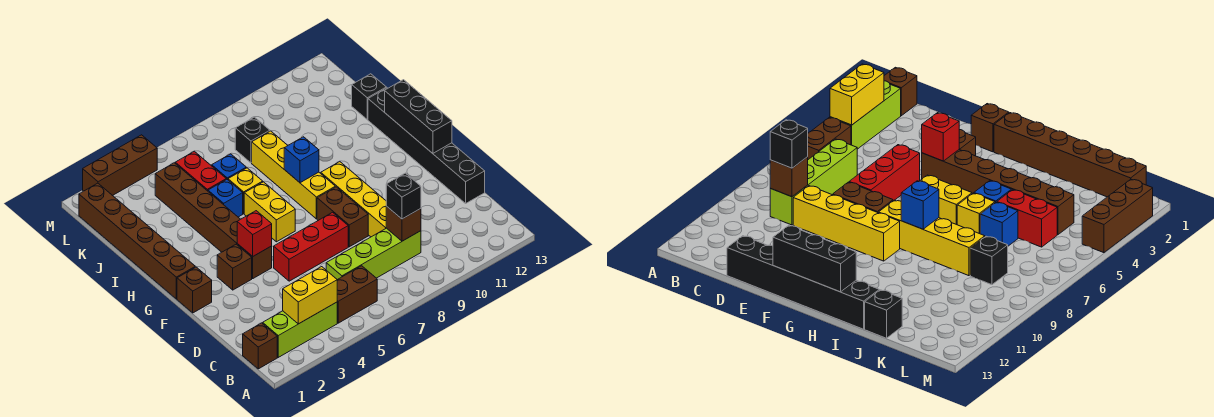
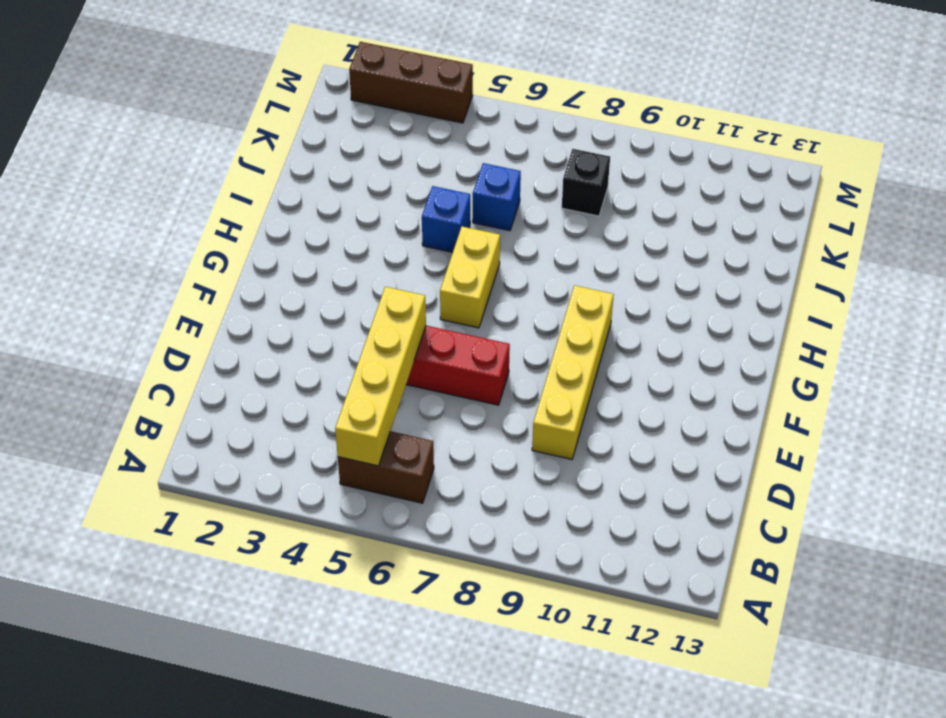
yellow 1x4 brick [335,287,426,466] -> yellow 1x4 brick moved to [252,131,335,219]
none -> brown 1x1 brick [243,323,277,369]
none -> lime 1x3 brick [263,302,337,357]
none -> lime 1x4 brick [326,228,421,280]

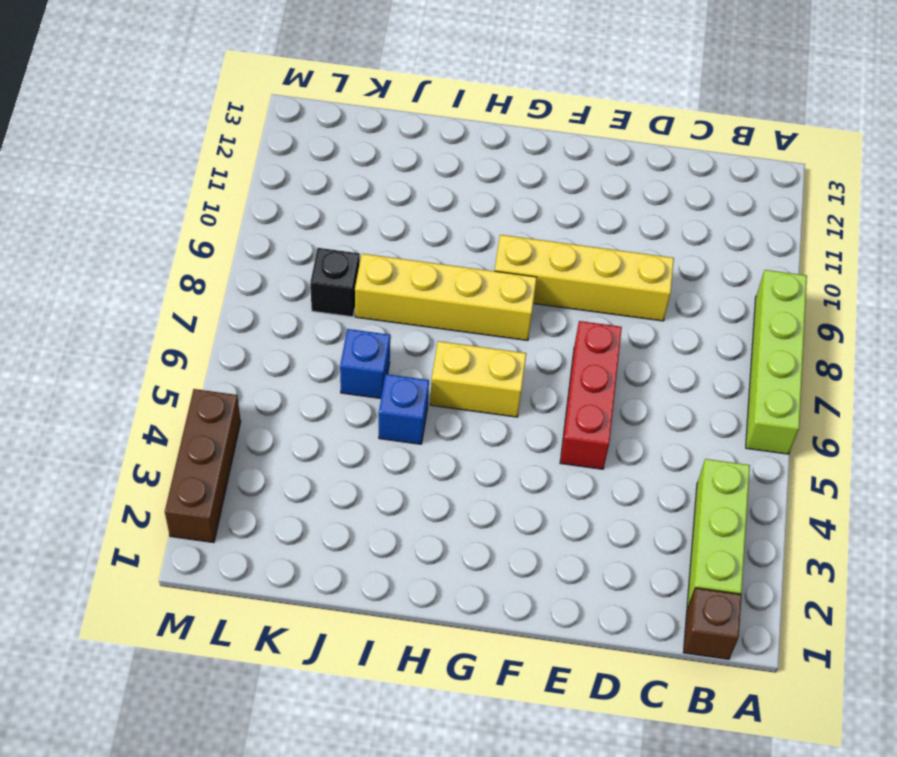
lime 1x4 brick [746,270,807,454] -> lime 1x4 brick moved to [326,228,421,280]
none -> brown 1x2 brick [337,266,377,323]
none -> black 1x6 brick [368,88,485,203]
none -> brown 1x2 brick [317,187,368,247]

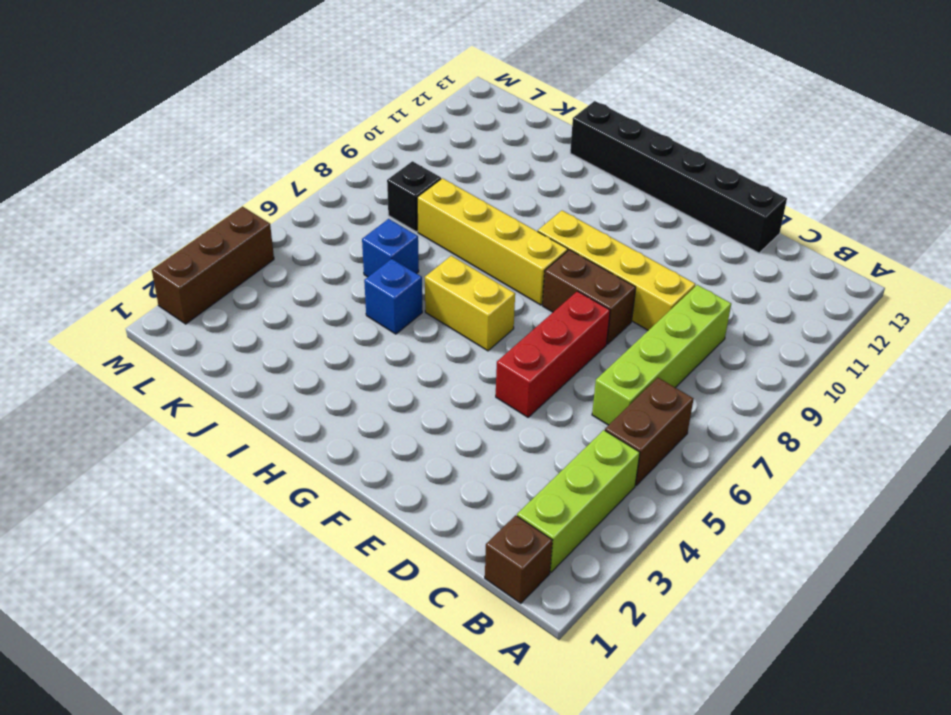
none -> brown 1x1 brick [177,267,212,313]
none -> brown 1x1 brick [217,244,252,290]
none -> brown 1x6 brick [155,163,272,278]

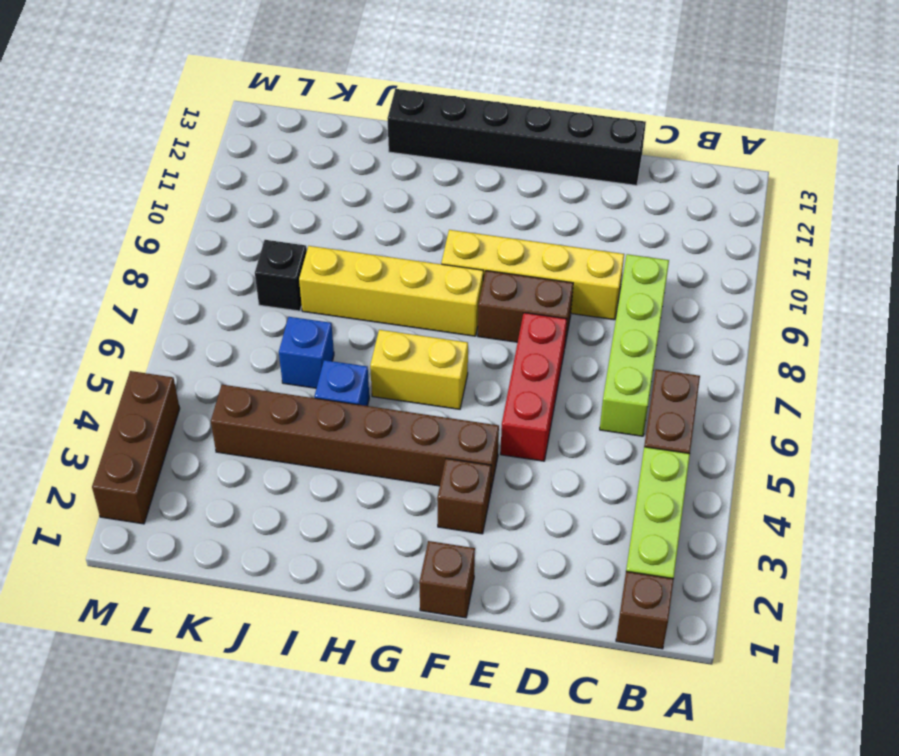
none -> brown 1x6 brick [79,183,195,299]
none -> yellow 1x1 brick [228,168,263,214]
none -> red 1x2 brick [175,151,226,191]

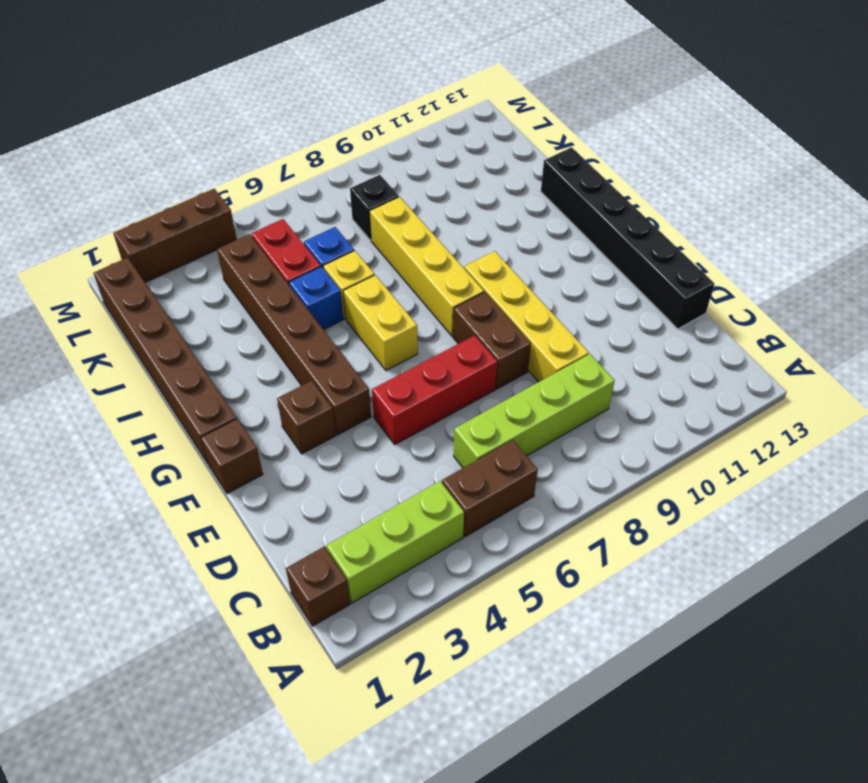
none -> black 1x1 brick [352,74,386,120]
none -> yellow 1x2 brick [283,267,337,324]
none -> brown 1x1 brick [386,206,421,241]

